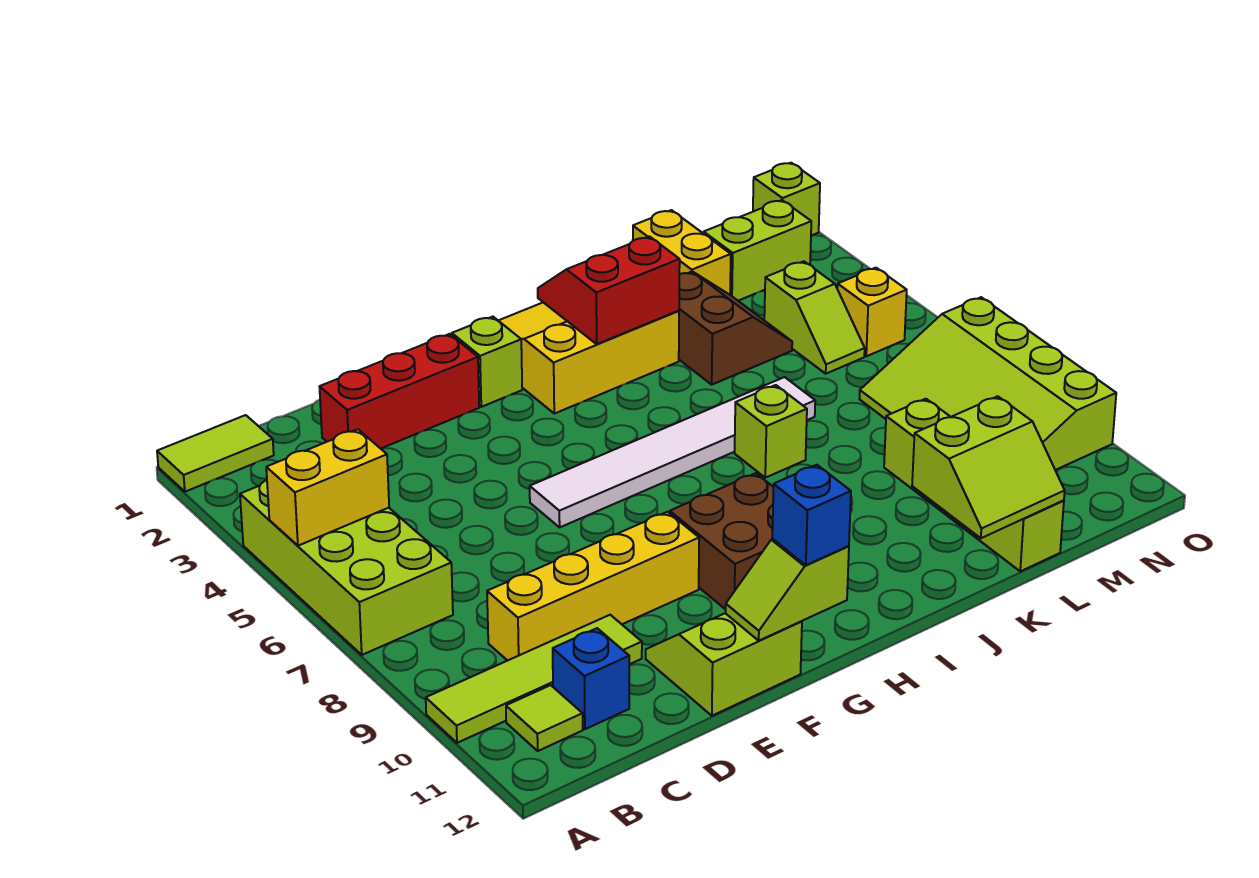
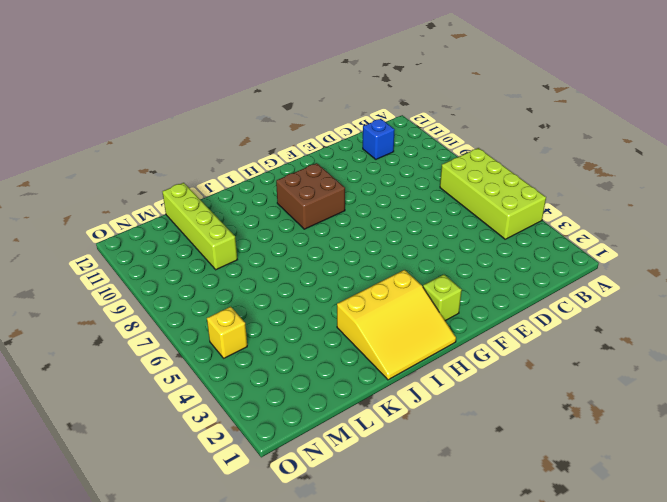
none -> lime 1x2 tile [157,415,274,492]
none -> lime 1x4 tile [426,615,642,743]
none -> lime 1x1 tile [506,685,583,751]

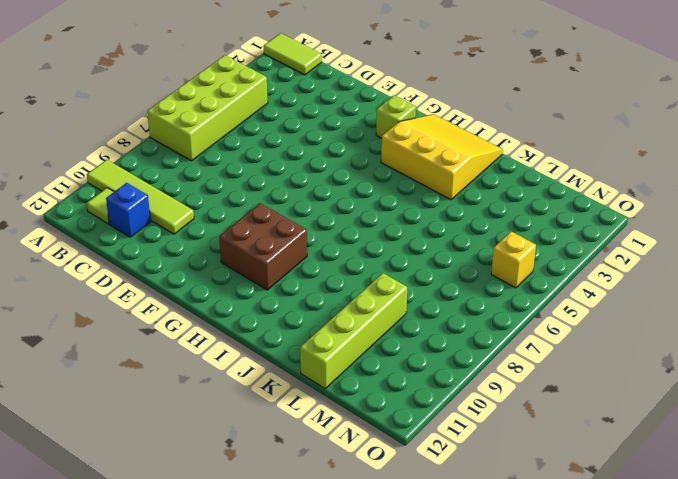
none -> yellow 1x4 brick [487,512,699,661]
none -> red 1x3 brick [320,334,479,449]
none -> lime 2x2 slope [646,613,802,716]

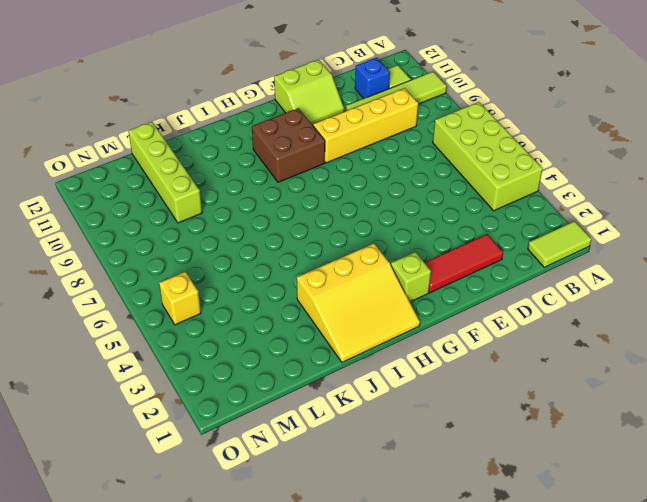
red 1x3 tile [424,234,503,293] -> red 1x3 brick [320,334,479,449]
none -> white 1x6 tile [530,377,815,527]
none -> lime 1x1 brick [735,385,807,478]
none -> brown 2x2 slope [679,271,792,385]

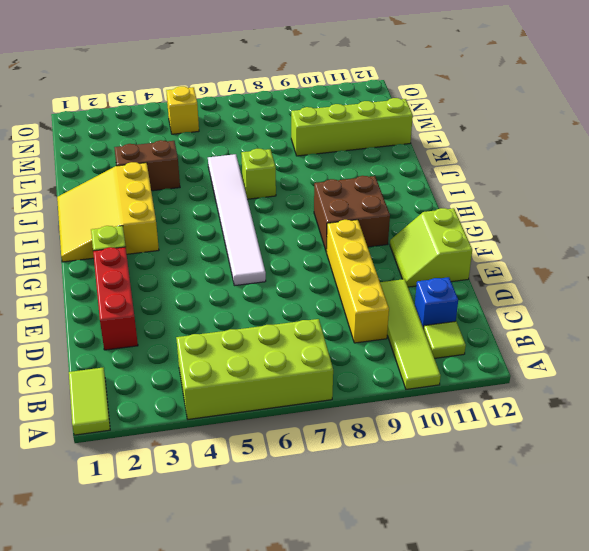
none -> yellow 1x2 brick [633,210,731,295]
none -> lime 1x2 brick [704,200,811,301]
none -> lime 1x2 slope [764,261,865,374]

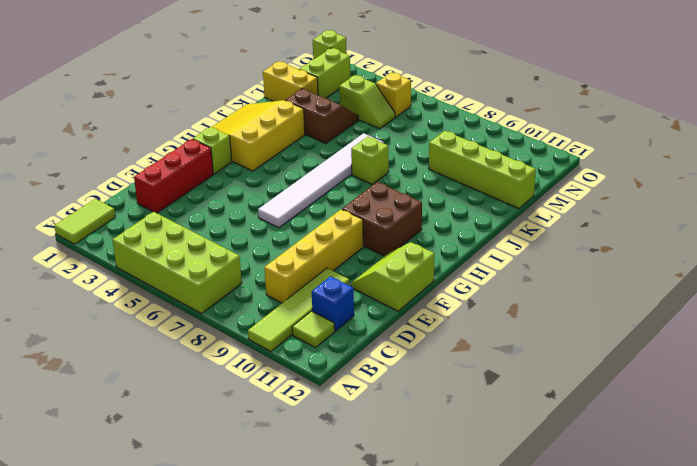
none -> lime 3x4 slope [860,297,1116,470]
none -> yellow 1x2 brick [266,429,389,546]
none -> lime 1x2 slope [726,539,849,641]

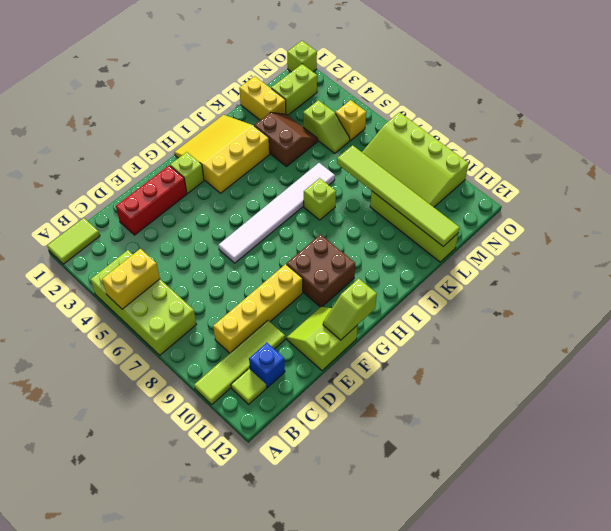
lime 1x6 tile [337,145,460,246] -> lime 2x2 slope [912,396,1065,538]
none -> red 2x2 slope [538,236,680,344]
none -> blue 1x1 brick [772,465,851,565]

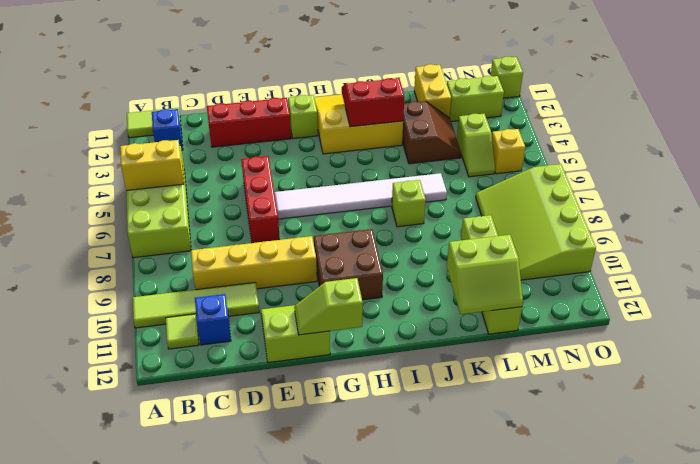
blue 1x1 brick [152,109,183,150] -> blue 1x1 brick moved to [772,465,851,565]
red 1x3 brick [241,156,280,243] -> none

